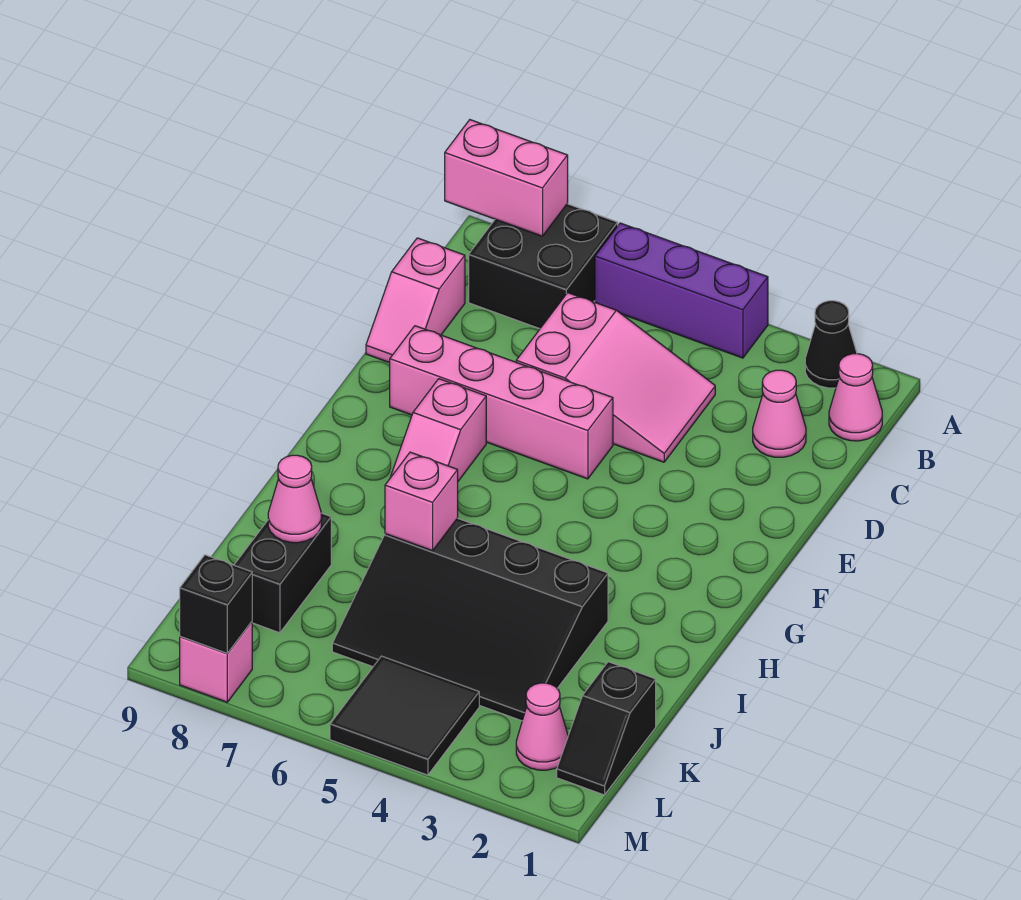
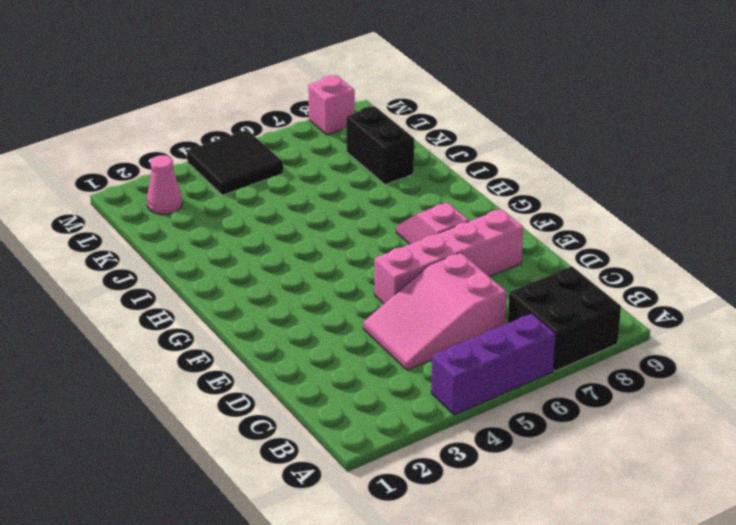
none -> black 1x1 cone [805,301,857,388]
none -> pink 1x1 cone [829,354,882,441]
none -> pink 1x1 cone [753,370,806,457]

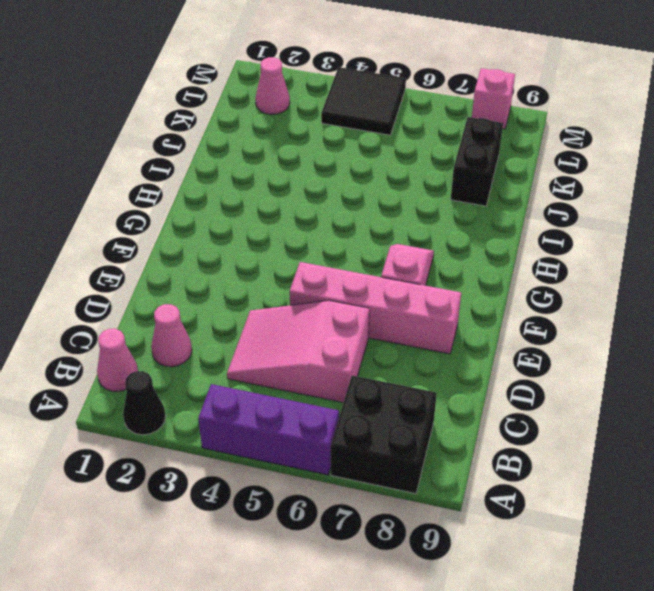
none -> pink 1x2 slope [366,238,465,363]
none -> black 3x4 slope [332,518,608,721]
none -> black 1x2 slope [557,662,656,795]

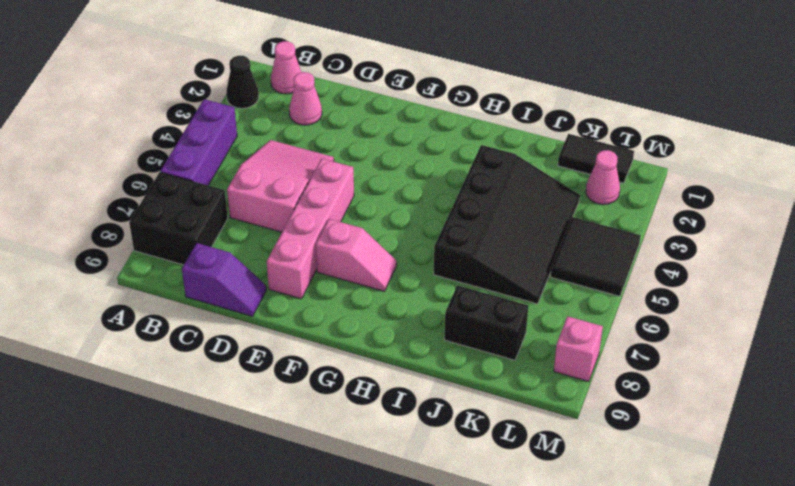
purple 1x2 slope [182,243,266,316] -> pink 1x2 slope [366,238,465,363]
black 1x2 tile [558,134,634,183] -> black 1x2 slope [557,662,656,795]
none -> pink 1x2 brick [445,120,568,236]
none -> pink 1x1 brick [385,452,458,551]
none -> pink 1x1 cone [268,455,322,543]

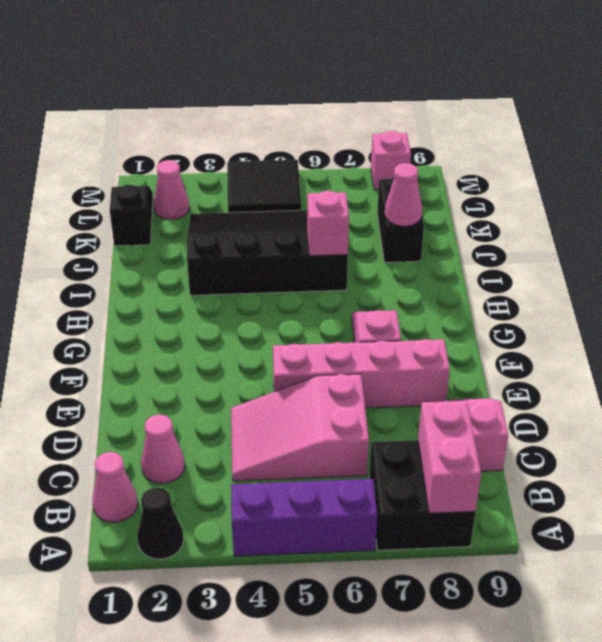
pink 1x2 brick [418,401,481,513] -> pink 1x2 brick turned to [445,120,568,236]
none -> black 1x1 brick [180,555,252,653]

